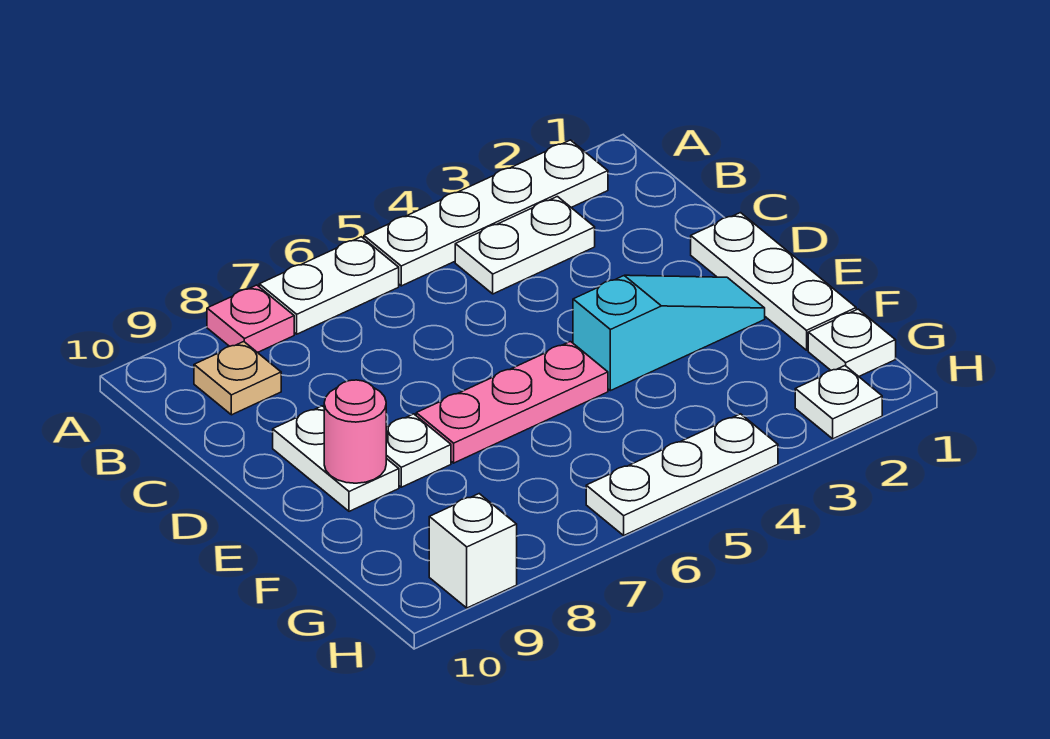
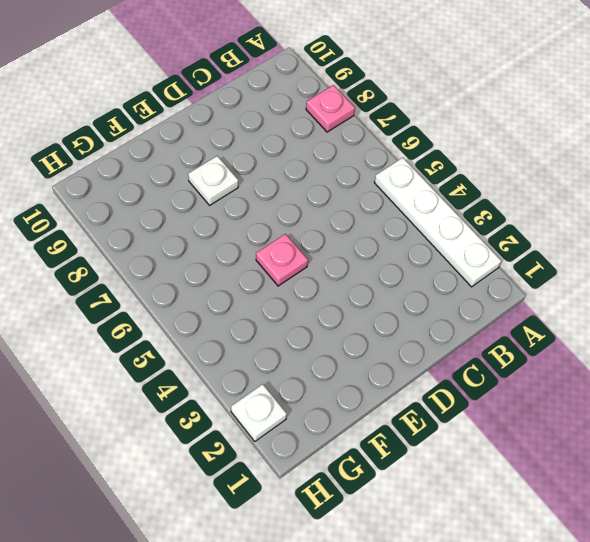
pink 1x1 plate [256,234,308,286] -> pink 1x3 plate [416,342,608,463]
none -> white 1x2 plate [259,237,399,334]
none -> white 1x2 plate [455,197,595,294]
none -> tan 1x1 plate [194,342,281,415]

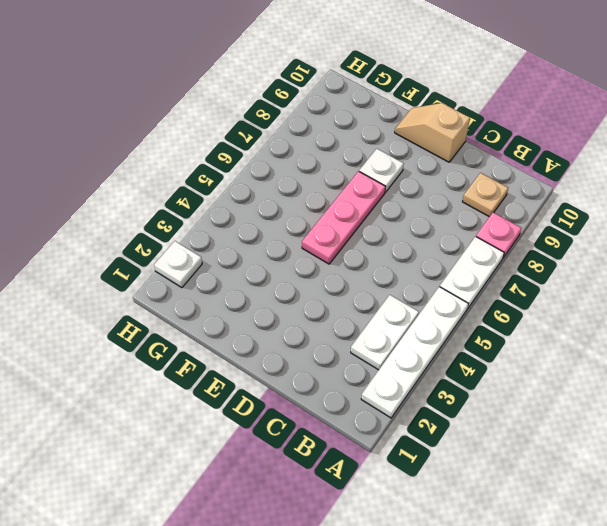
tan 1x2 slope [395,103,470,162] -> none
none -> white 1x3 plate [691,213,856,350]
none -> white 1x2 plate [273,406,399,511]
none -> cyan 1x3 slope [573,275,765,391]

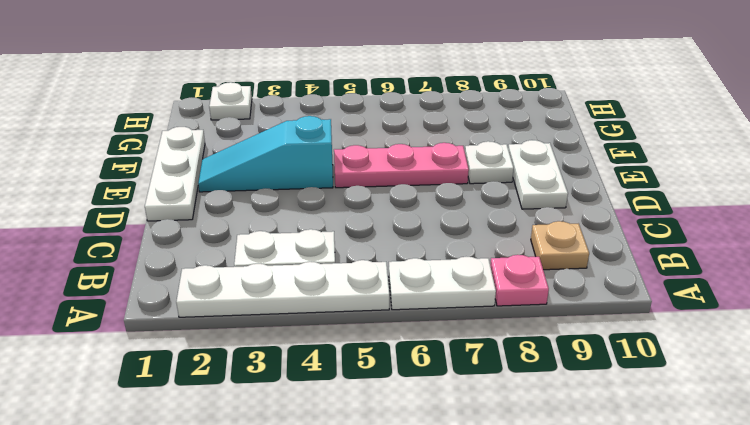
none -> white 1x1 plate [808,309,896,376]
none -> white 1x3 plate [586,414,778,535]
none -> white 1x1 brick [429,494,517,608]

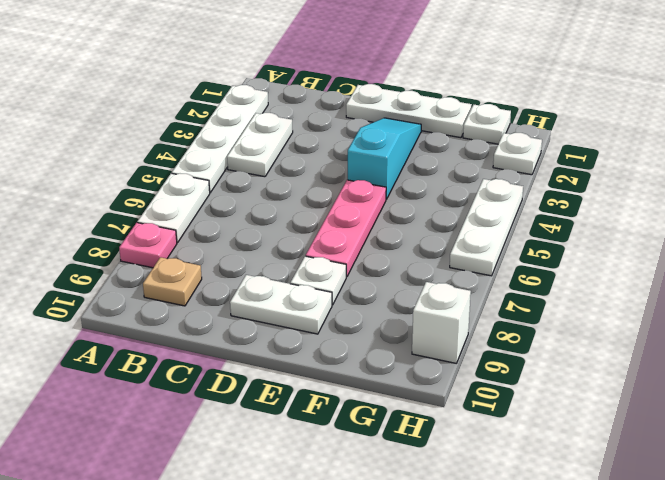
none -> pink 1x1 round brick [324,380,386,483]

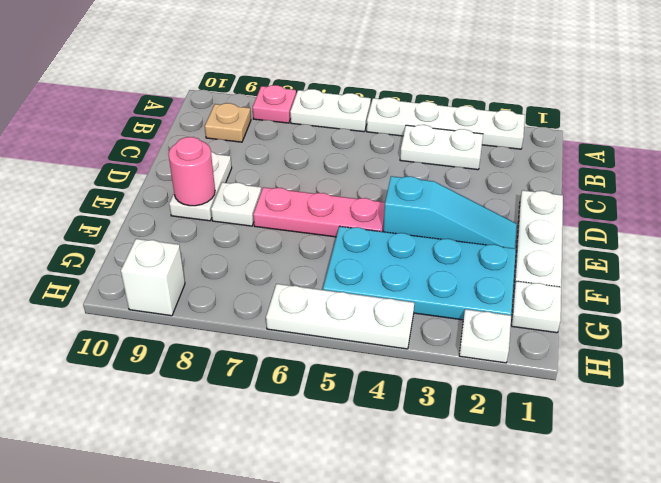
cyan 2x4 plate [323,226,516,320] -> none

